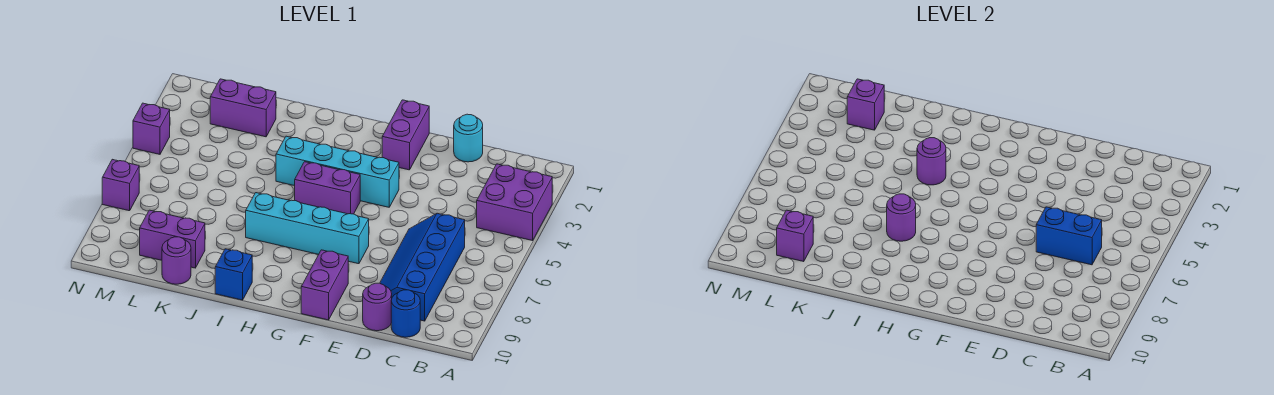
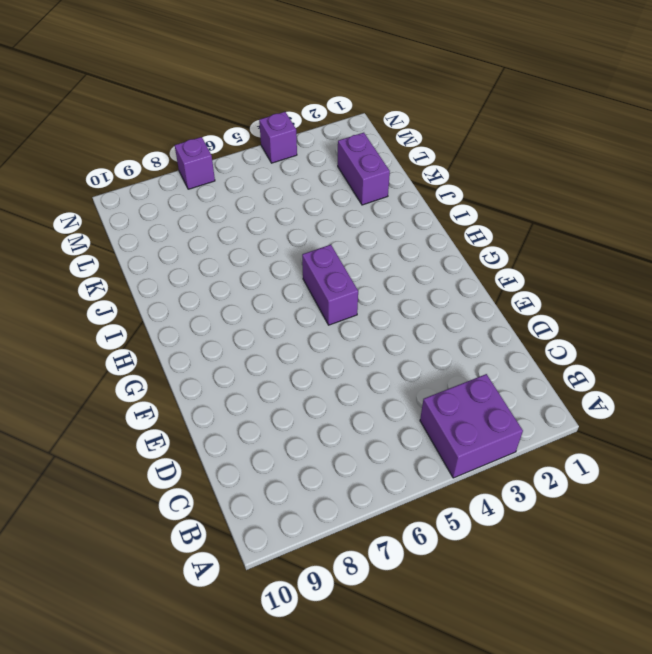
none -> blue 2x4 slope [380,213,465,321]
none -> blue 1x1 round brick [391,290,420,337]
none -> cyan 1x1 round brick [454,114,483,162]

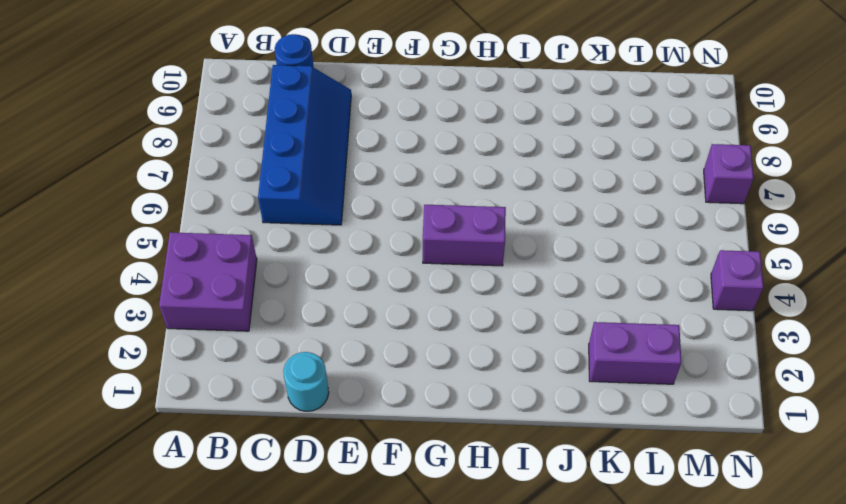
none -> purple 1x1 round brick [363,283,392,331]
none -> purple 1x2 brick [382,100,429,170]
none -> cyan 1x4 brick [276,136,399,207]

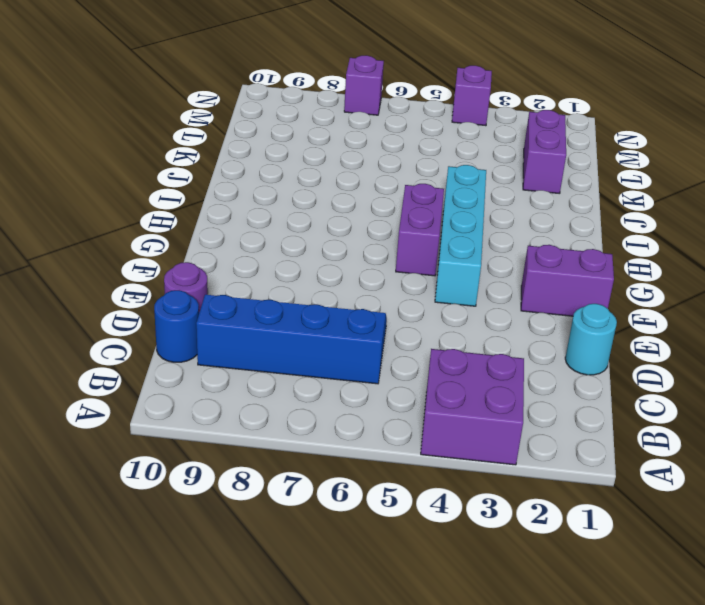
none -> cyan 1x4 brick [246,193,369,264]
none -> purple 1x2 brick [301,250,348,320]
none -> blue 1x1 brick [215,249,252,300]

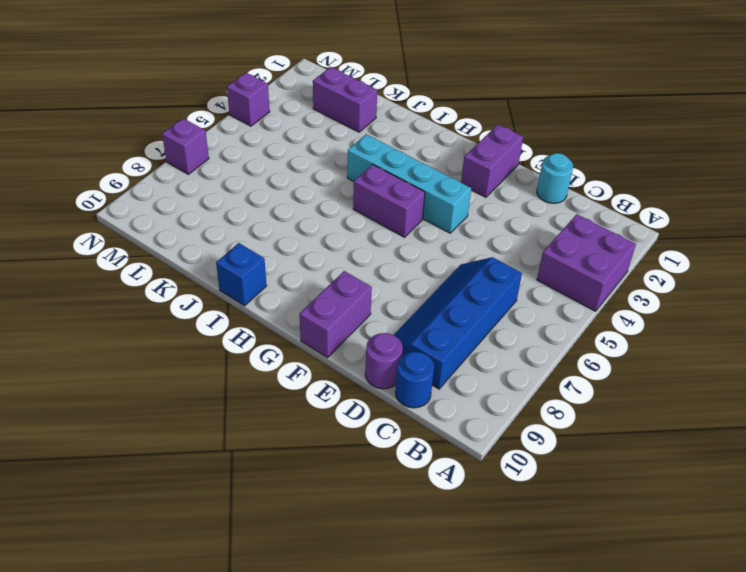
none -> cyan 1x4 brick [246,193,369,264]
none -> purple 1x2 brick [140,210,205,268]
none -> purple 1x1 round brick [162,237,191,284]

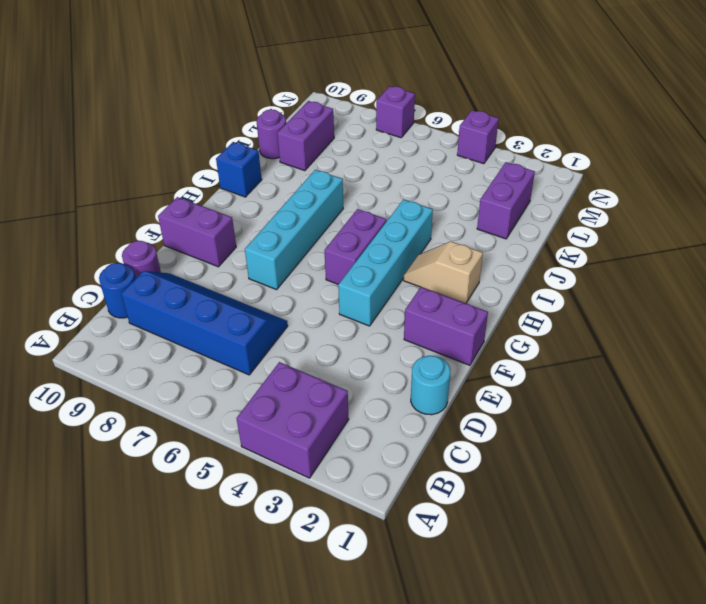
tan 1x2 slope [404,242,483,304] -> none
none -> blue 1x2 brick [1036,207,1102,265]
none -> purple 1x1 round brick [917,138,946,185]
none -> purple 1x1 round brick [887,194,916,241]

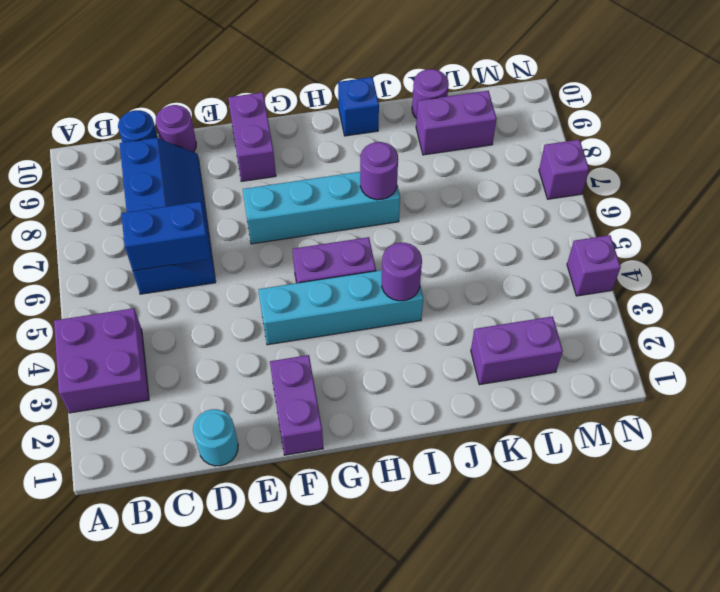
none -> purple 1x1 brick [847,79,884,130]
none -> purple 1x1 brick [777,210,813,262]

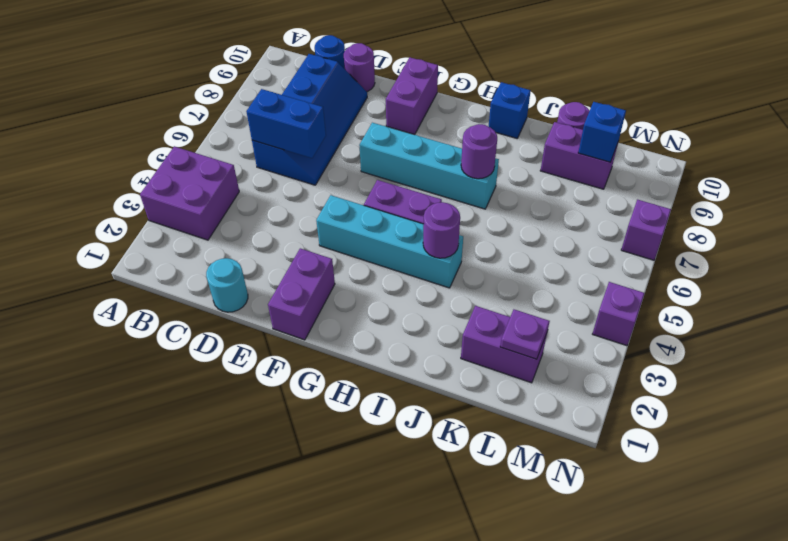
purple 1x1 plate [500,309,550,359] -> purple 1x1 brick [847,79,884,130]
blue 1x1 brick [578,102,626,162] -> purple 1x1 brick [777,210,813,262]

